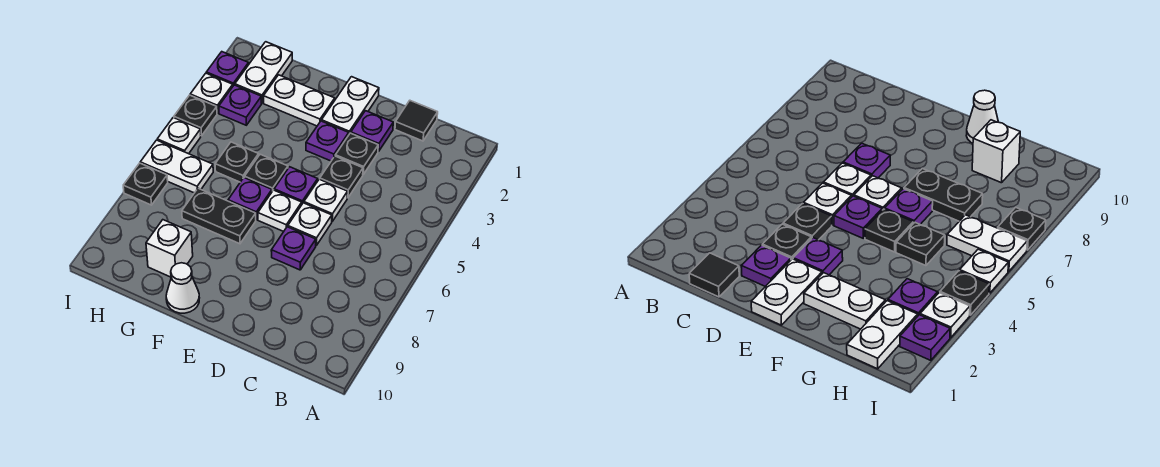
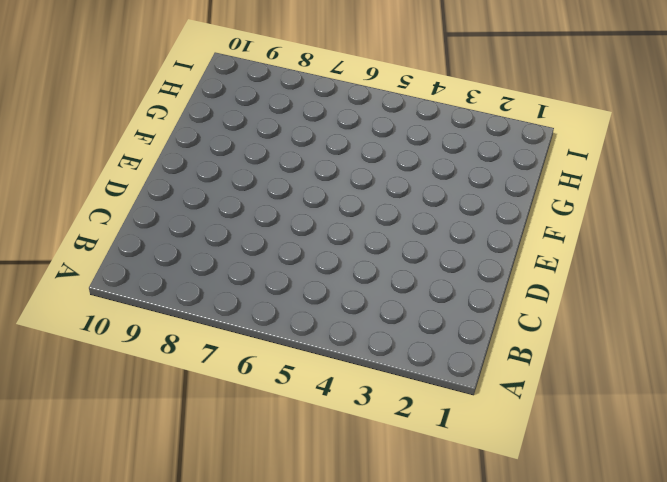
none -> black 1x1 tile [395,101,438,141]
none -> purple 1x1 plate [351,111,393,152]
none -> black 1x1 plate [335,133,378,174]

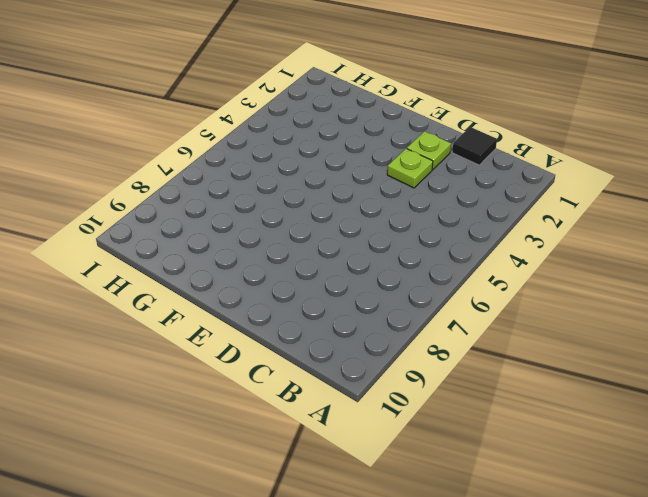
lime 1x1 plate [407,131,451,170] -> purple 1x1 plate [351,111,393,152]
lime 1x1 plate [387,149,433,188] -> black 1x1 plate [335,133,378,174]
none -> black 1x1 plate [320,156,363,198]
none -> white 1x1 plate [304,179,348,221]
none -> white 1x1 plate [288,203,332,246]

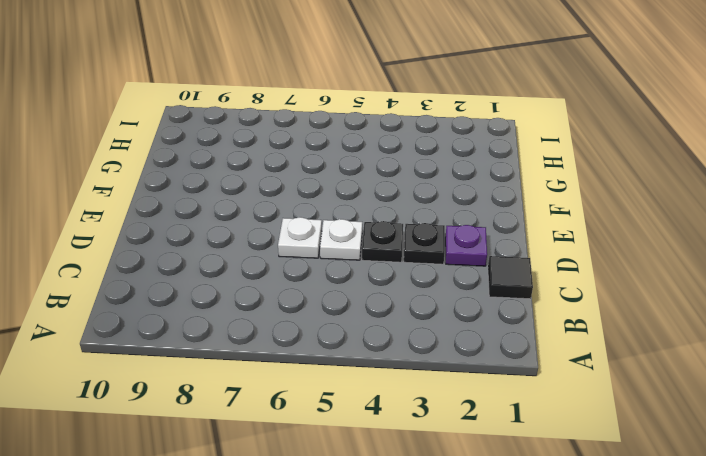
none -> purple 1x1 plate [271,227,316,270]
none -> white 1x2 plate [322,77,379,134]
none -> purple 1x1 plate [306,121,349,161]

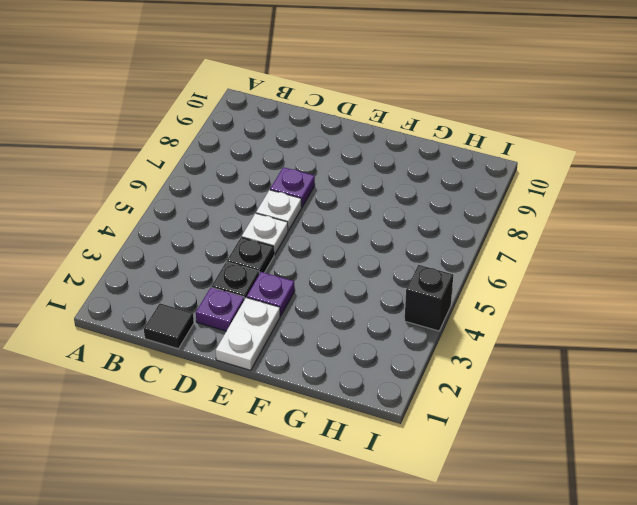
black 1x1 brick [404,265,453,331] -> black 1x1 plate [174,95,217,136]
none -> purple 1x1 plate [274,167,318,204]
none -> white 1x1 plate [258,190,302,232]
none -> white 1x2 plate [264,75,335,126]

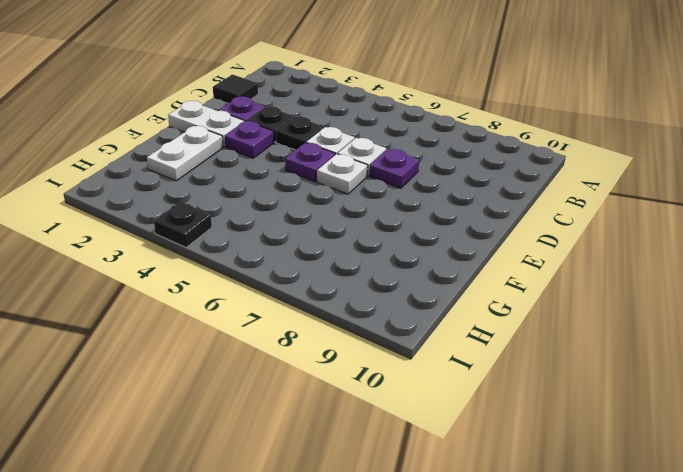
none -> black 1x1 plate [245,154,288,191]
none -> purple 1x1 plate [228,178,272,220]
none -> black 1x2 plate [182,188,256,244]

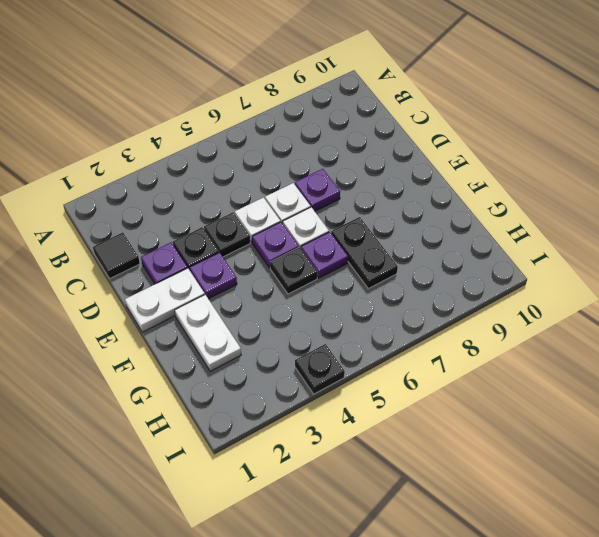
none -> white 1x1 cone [166,263,199,313]
none -> black 1x1 plate [215,142,259,182]
none -> white 1x1 brick [146,220,193,277]

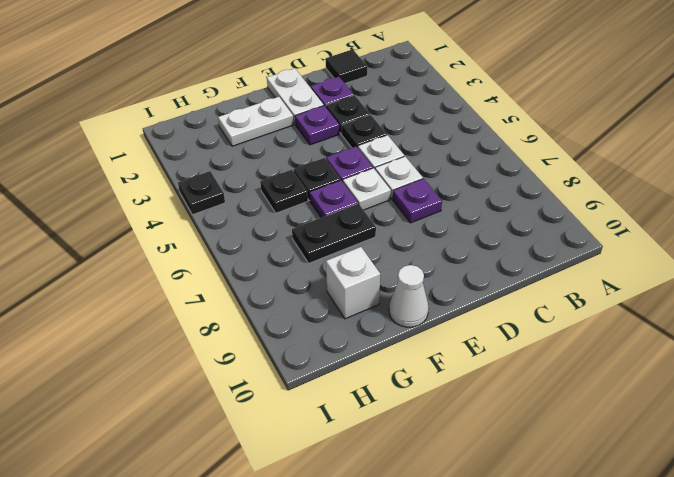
none -> white 1x2 plate [235,42,292,103]
none -> purple 1x1 plate [219,85,262,125]
none -> white 1x2 plate [140,140,213,193]

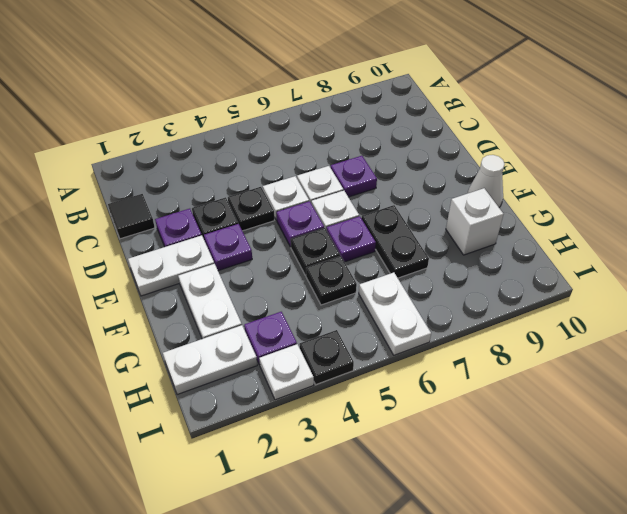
none -> purple 1x1 plate [206,52,249,86]
none -> white 1x1 plate [157,118,201,154]
none -> black 1x1 plate [123,163,168,205]

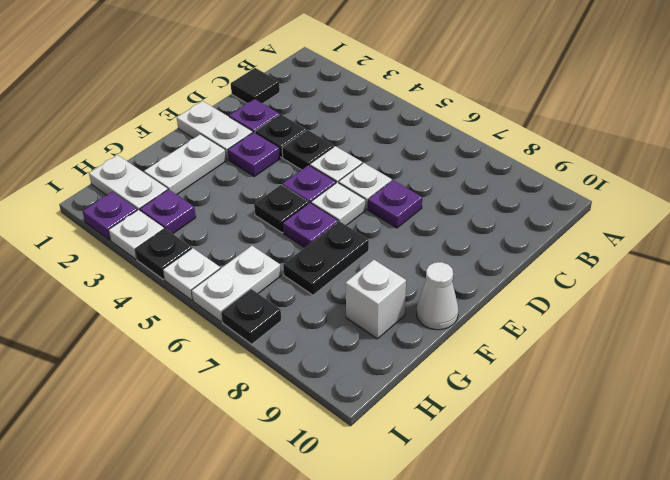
none -> black 1x1 plate [215,142,259,182]

